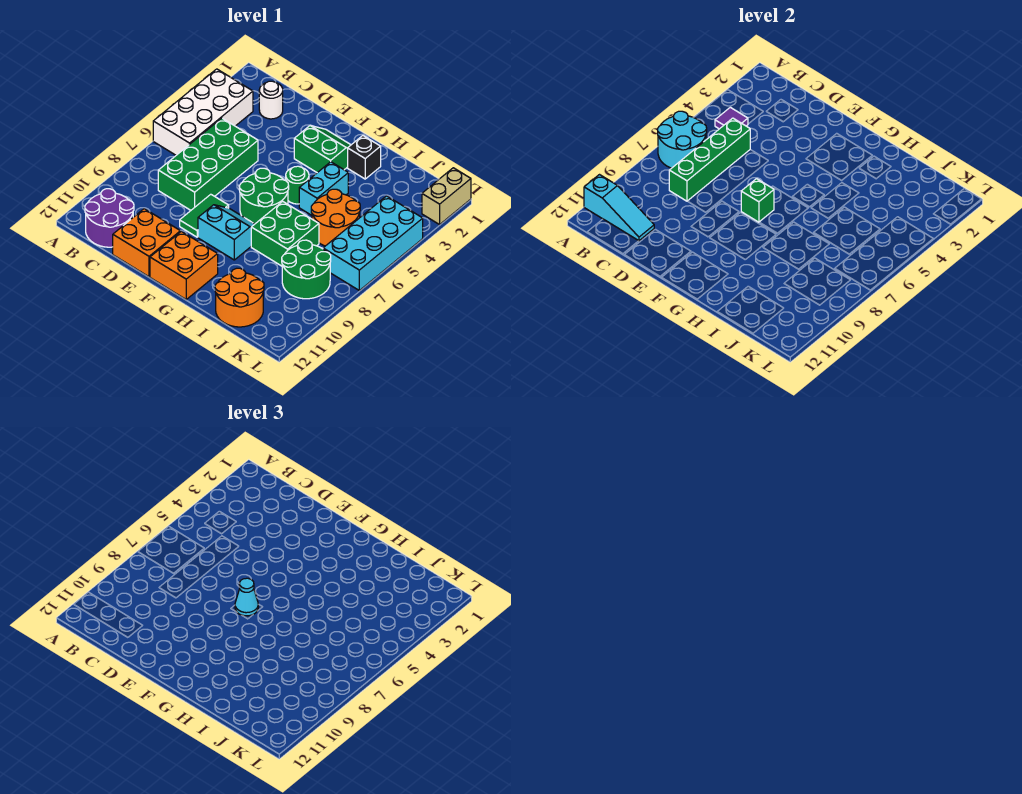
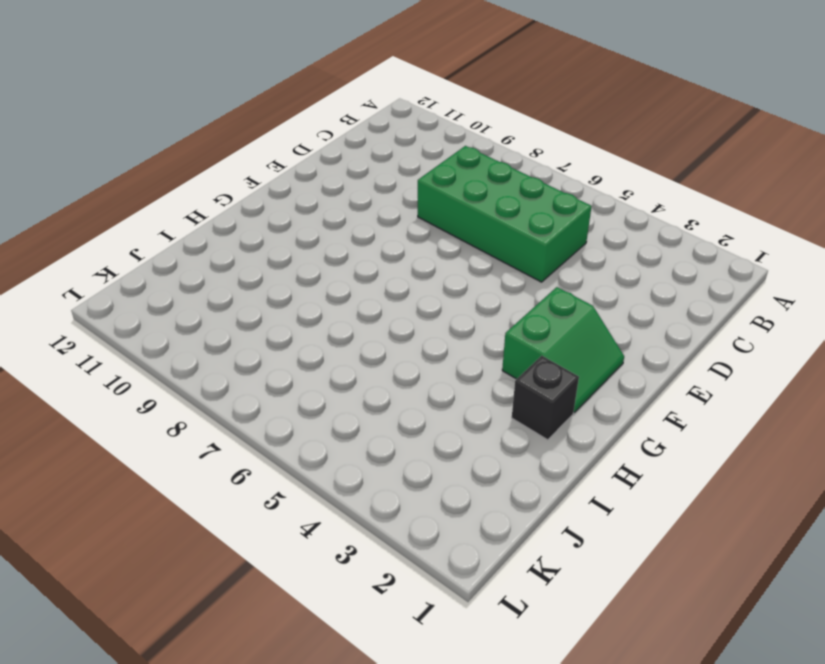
none -> white 2x4 brick [153,69,253,155]
none -> purple 2x2 round brick [85,189,134,247]
none -> white 1x1 round brick [259,81,283,119]

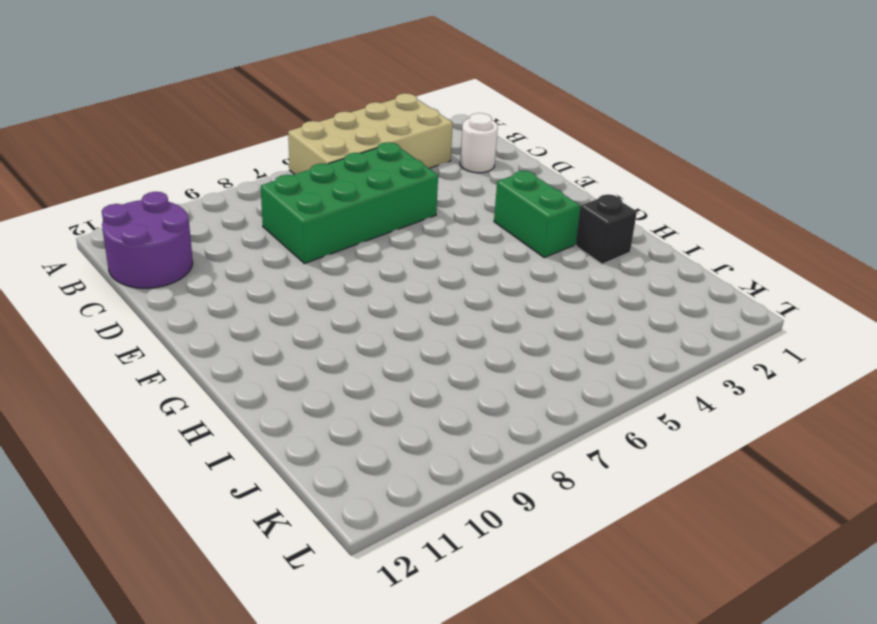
tan 2x4 brick [288,93,453,174] -> white 2x4 brick [153,69,253,155]
none -> orange 2x2 brick [113,209,180,277]
none -> green 1x2 tile [180,194,229,237]
none -> green 2x2 round brick [239,168,289,224]

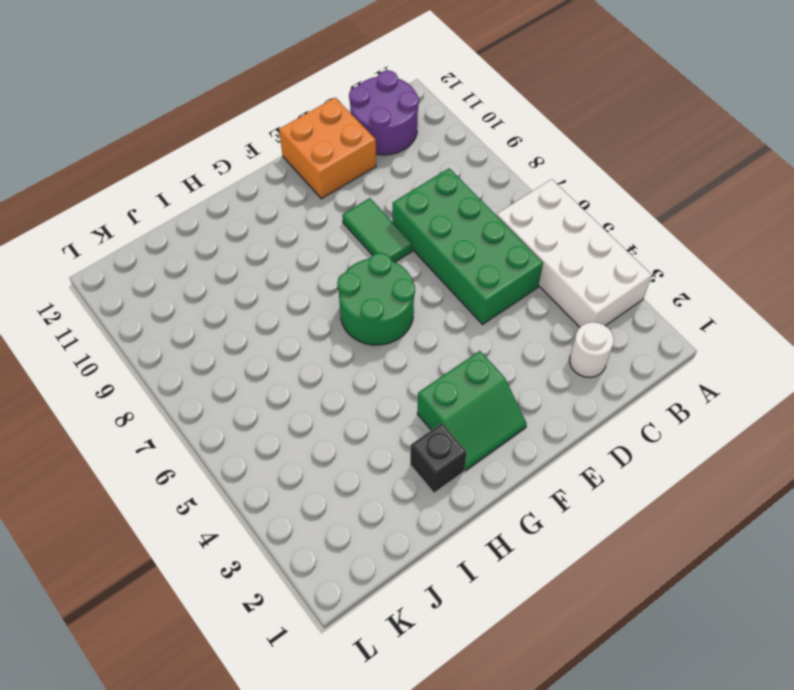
none -> cyan 2x2 slope [198,205,254,260]
none -> orange 2x2 brick [150,231,218,299]
none -> green 1x1 round brick [286,166,309,204]

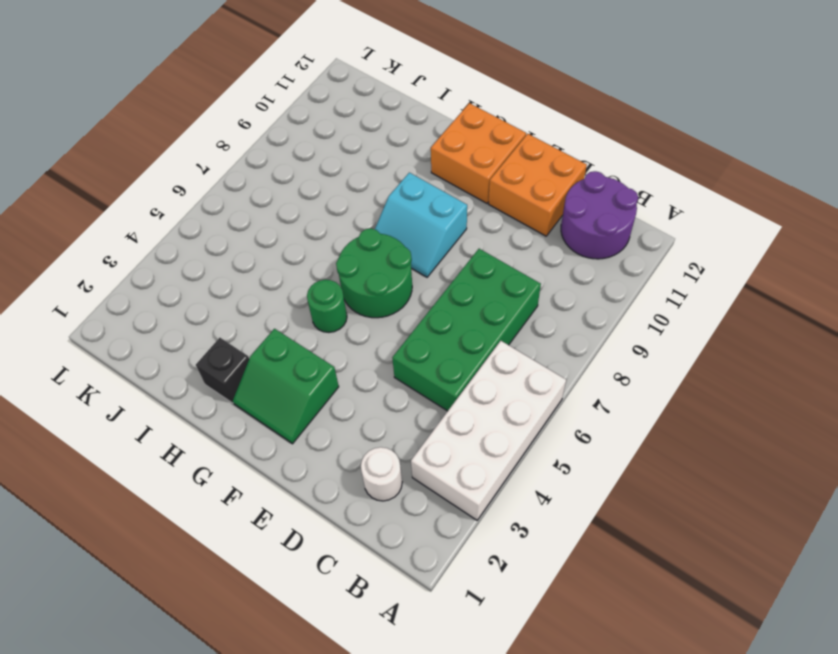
none -> green 1x2 tile [180,194,229,237]
none -> cyan 1x2 brick [299,162,348,215]
none -> green 2x2 brick [251,201,319,266]

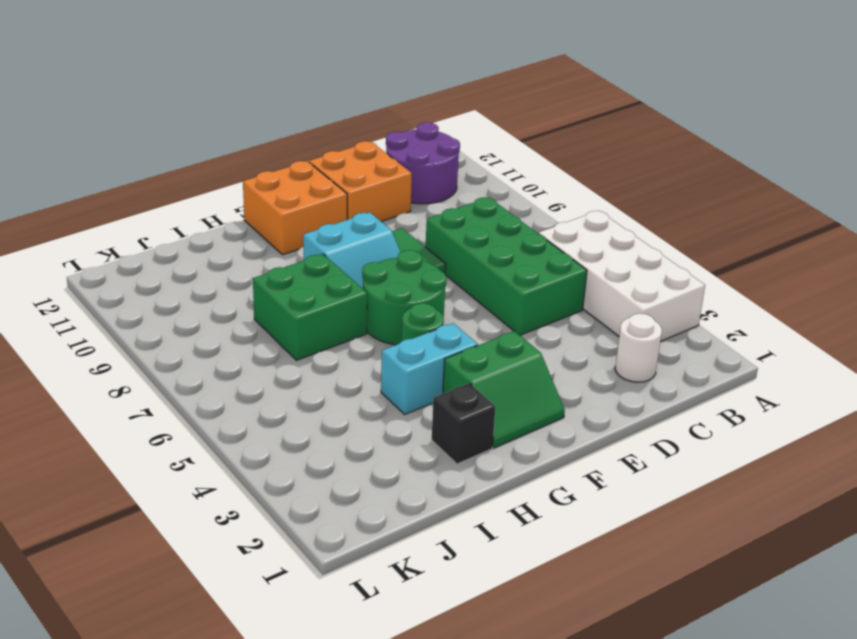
cyan 1x2 brick [381,323,478,414] -> cyan 1x2 brick turned to [299,162,348,215]
none -> orange 2x2 round brick [311,189,360,246]
none -> orange 2x2 round brick [215,268,264,327]
none -> green 2x2 round brick [282,240,331,299]

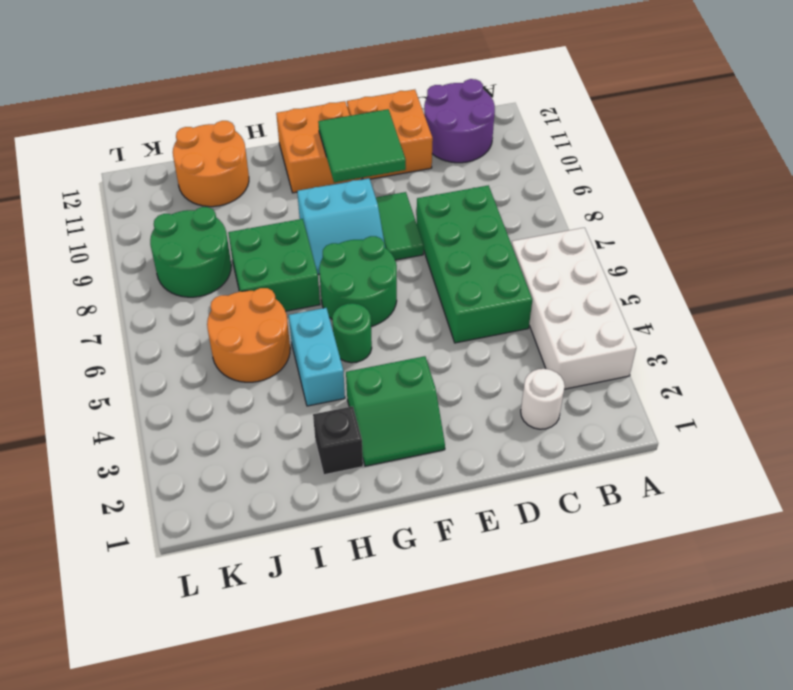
green 2x2 tile [318,109,406,182] -> none
none -> cyan 2x4 brick [323,196,423,290]
none -> tan 1x2 brick [422,168,471,225]
none -> cyan 2x2 round brick [658,111,707,168]

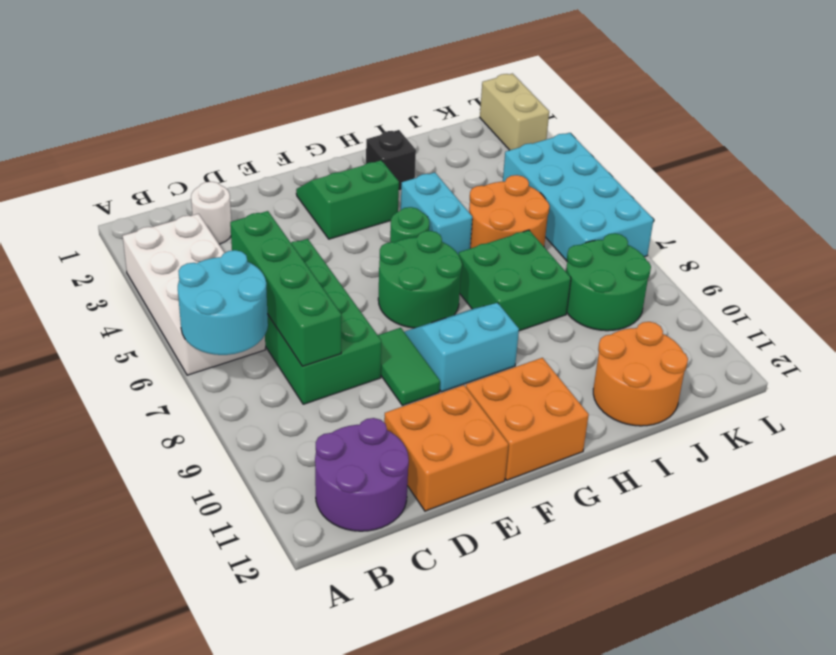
none -> cyan 1x3 slope [584,175,654,241]
none -> purple 1x1 tile [715,107,748,129]
none -> green 1x1 brick [741,179,774,222]

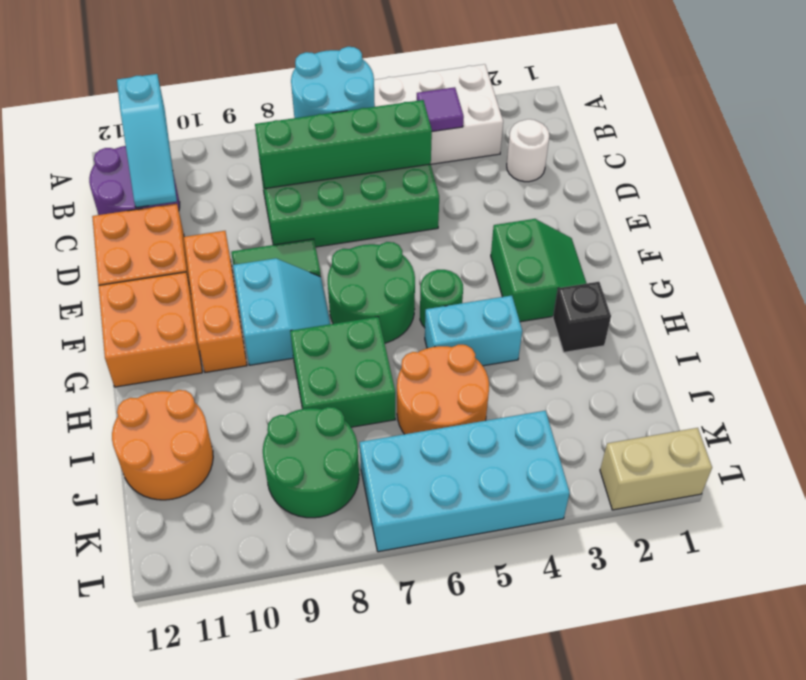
orange 1x3 brick [184,231,247,372] -> none
none -> green 1x1 brick [741,179,774,222]
none -> cyan 1x1 cone [235,578,258,616]

